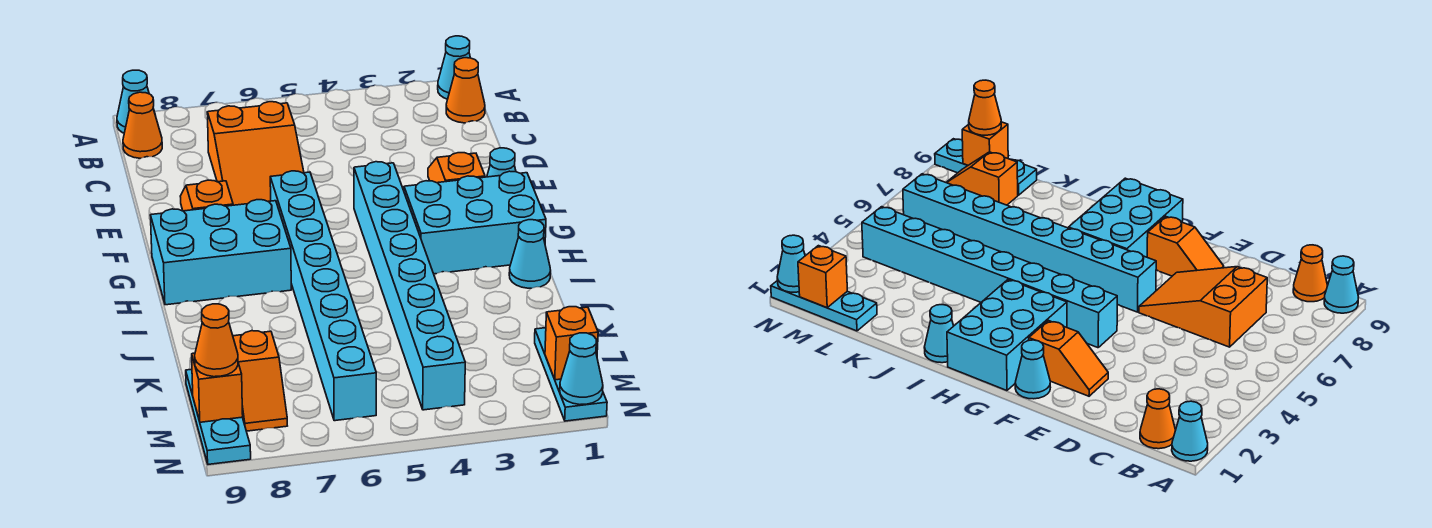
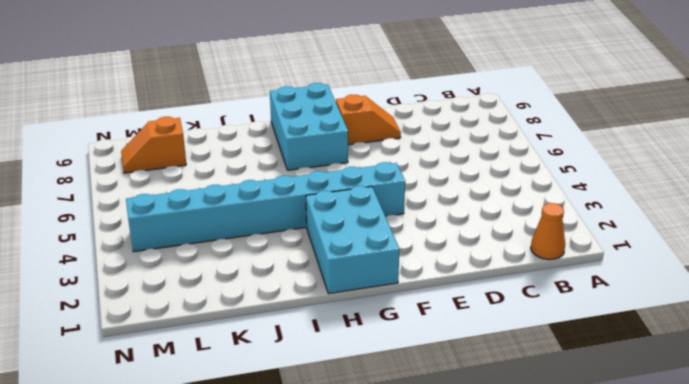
none -> cyan 1x1 cone [438,36,470,99]
none -> cyan 1x1 cone [117,70,149,133]
none -> orange 1x1 cone [123,92,162,158]

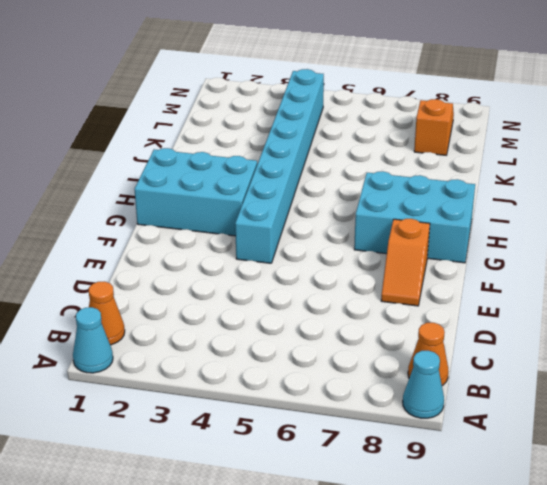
none -> orange 2x3 slope [207,102,304,205]
none -> orange 1x2 slope [428,153,485,183]
none -> cyan 1x1 cone [487,148,516,177]

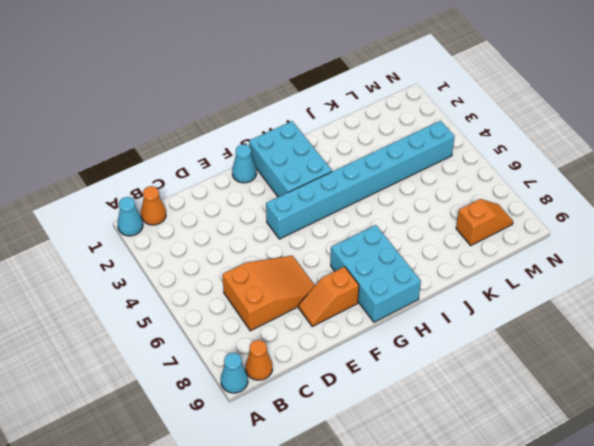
none -> orange 1x2 slope [428,153,485,183]
none -> cyan 1x8 brick [270,171,376,421]
none -> cyan 1x1 cone [509,220,551,288]

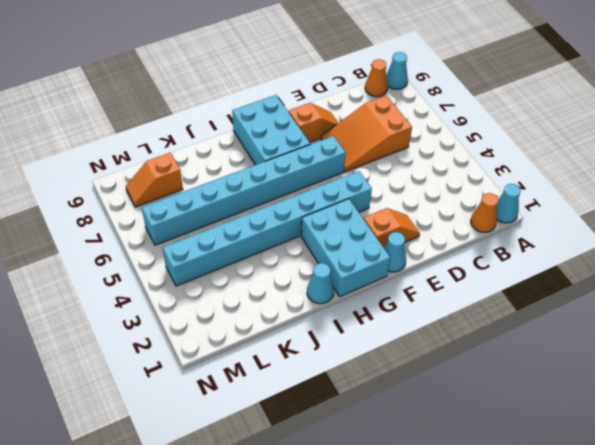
none -> cyan 1x3 plate [535,328,607,421]
none -> cyan 1x3 plate [186,369,251,464]
none -> orange 1x1 brick [545,307,598,380]

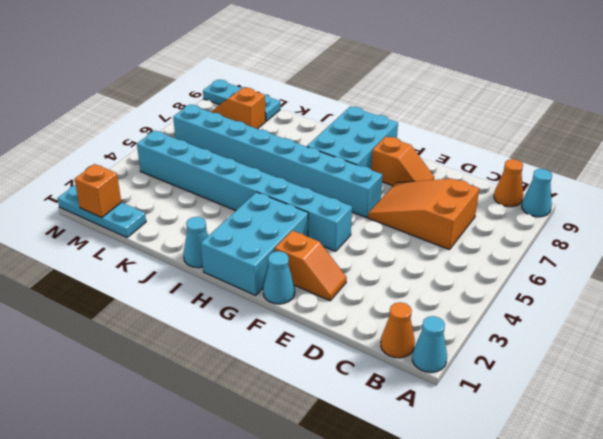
none -> orange 1x1 brick [192,353,243,422]
none -> cyan 1x1 cone [560,333,603,405]
none -> orange 1x1 cone [195,304,238,377]

